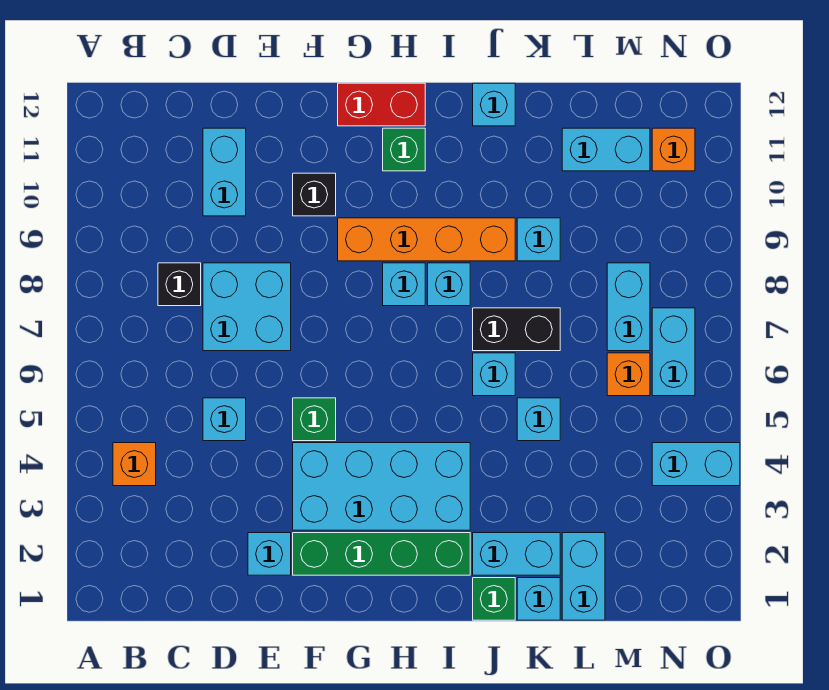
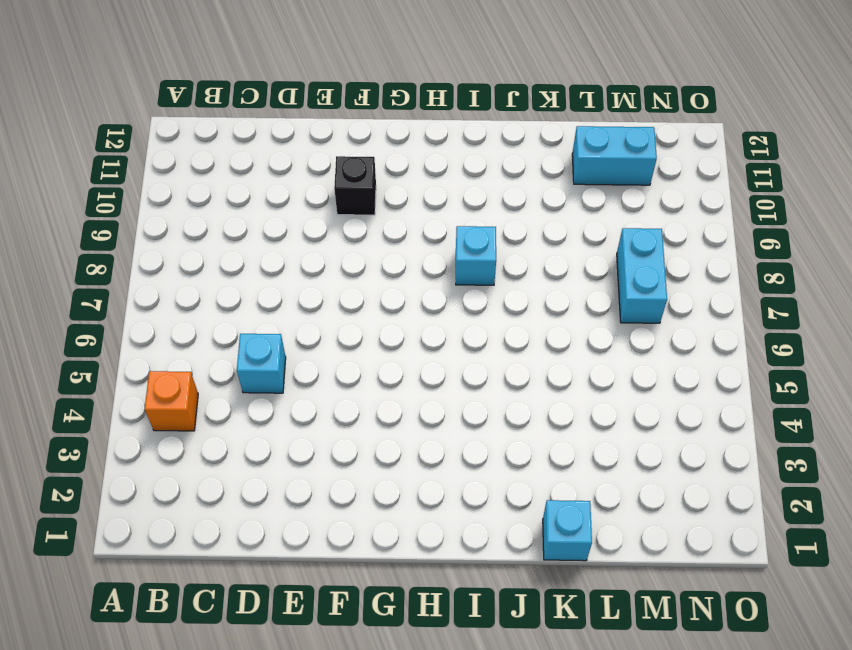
none -> black 1x1 brick [158,263,201,306]
none -> cyan 2x2 brick [203,263,291,351]
none -> cyan 1x2 brick [203,128,246,216]
none -> cyan 1x1 brick [248,533,291,575]

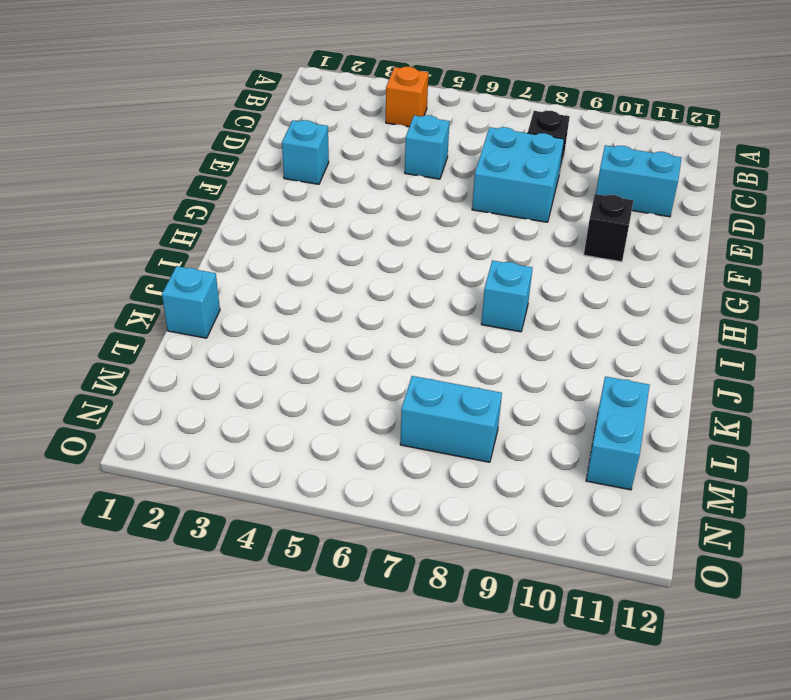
none -> green 1x4 brick [293,533,470,575]
none -> cyan 2x4 brick [293,443,470,530]
none -> green 1x1 brick [293,398,336,441]
none -> orange 1x4 brick [338,218,515,261]

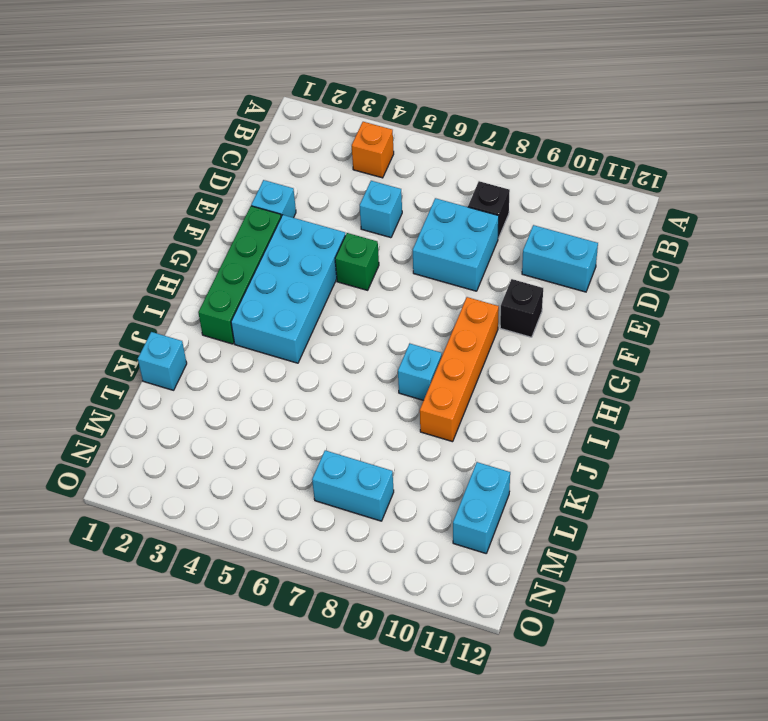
none -> red 1x2 brick [338,83,425,126]
none -> cyan 1x1 brick [383,263,425,306]
none -> green 1x1 brick [383,128,425,171]
none -> green 1x1 brick [473,578,515,620]

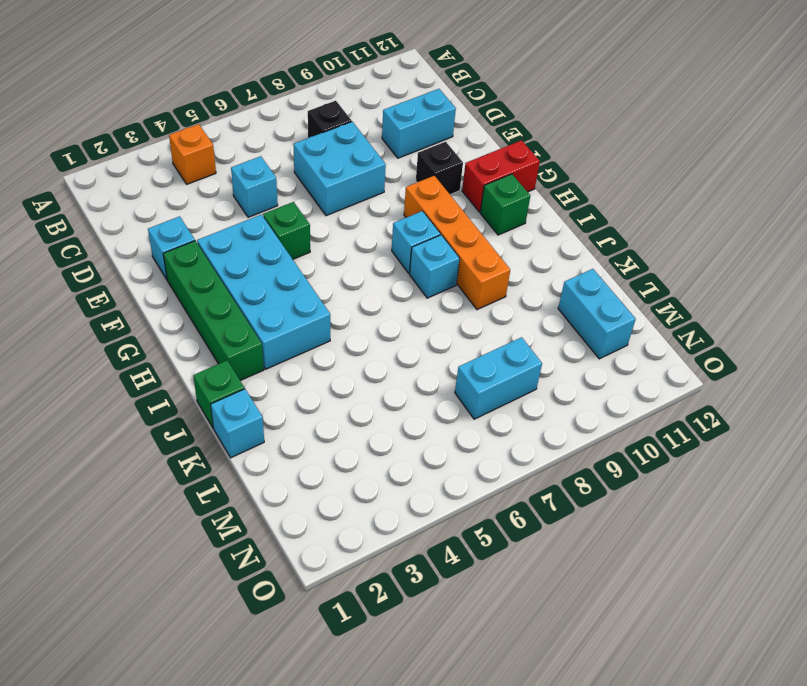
red 1x2 brick [462,140,540,212] -> red 1x2 brick turned to [338,83,425,126]
none -> cyan 1x2 brick [473,533,560,575]
none -> cyan 1x1 brick [473,353,515,396]
none -> black 1x2 brick [473,308,560,351]
none -> cyan 1x1 brick [473,83,515,126]

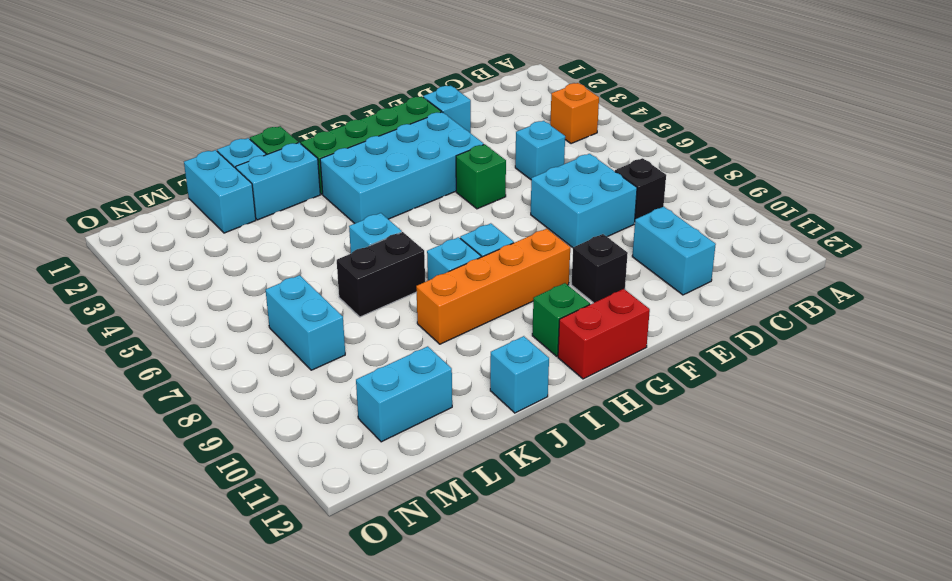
none -> cyan 1x1 brick [517,398,560,441]
none -> cyan 1x1 brick [517,218,560,261]
none -> orange 1x1 brick [607,353,650,396]
none -> cyan 1x2 brick [652,443,740,486]

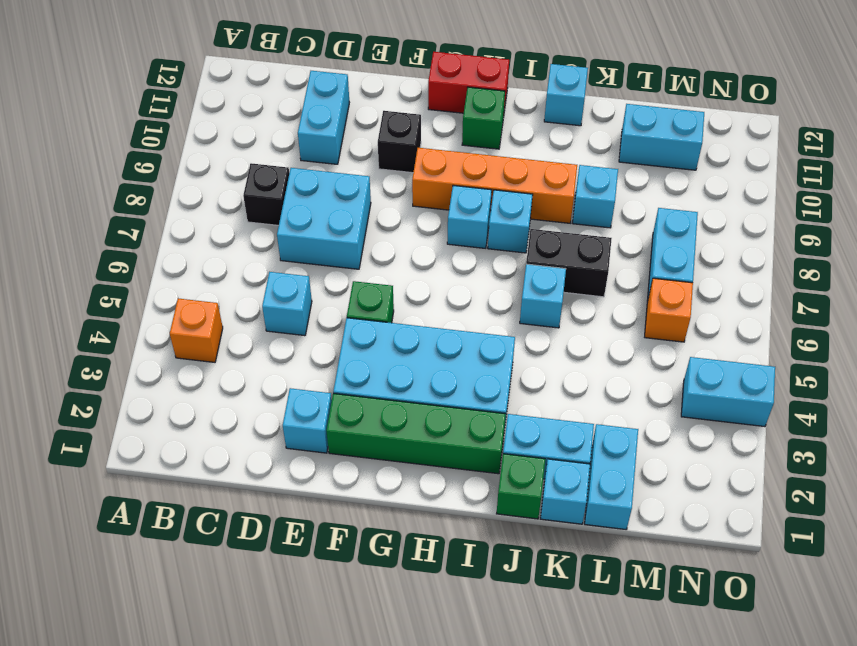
none -> cyan 1x1 brick [517,398,560,441]
none -> cyan 1x2 brick [652,308,695,396]
none -> orange 1x1 brick [652,128,695,171]

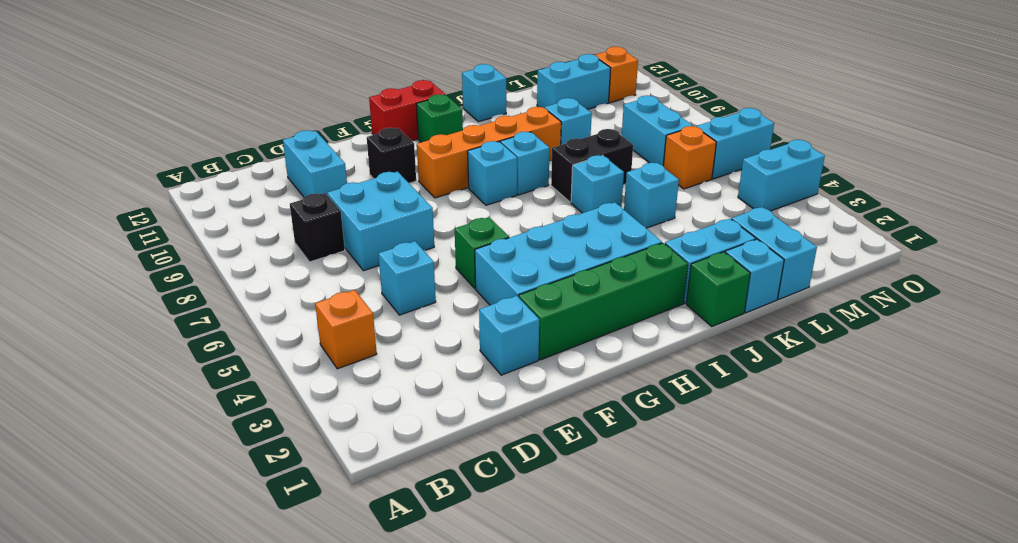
cyan 1x2 brick [696,108,774,179] -> cyan 1x2 brick turned to [652,308,695,396]

